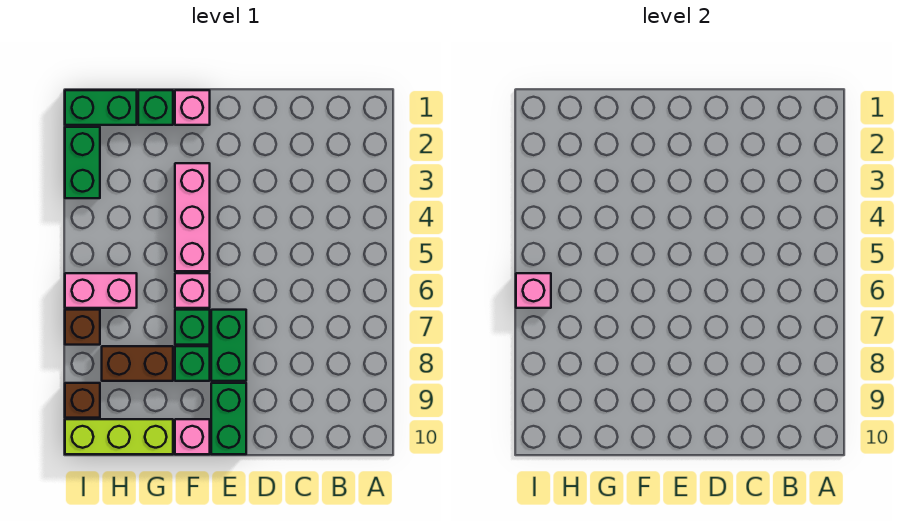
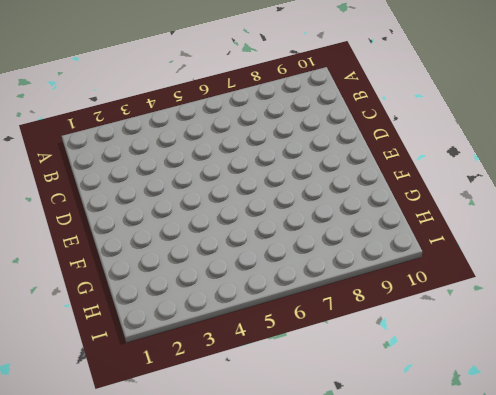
none -> green 1x2 brick [211,310,246,381]
none -> green 1x2 brick [211,383,246,454]
none -> pink 1x1 brick [175,90,210,125]

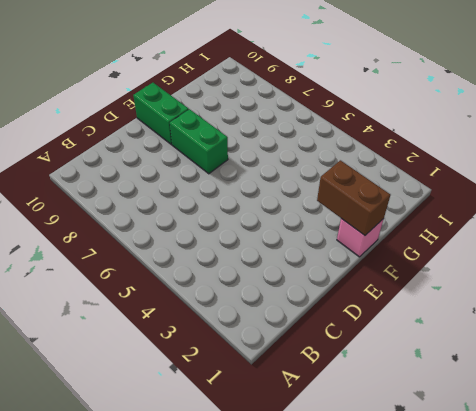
brown 1x2 brick [317,160,390,235] -> brown 1x2 brick turned to [102,346,173,381]
none -> pink 1x3 brick [175,163,210,271]
none -> pink 1x1 brick [175,273,210,308]
none -> green 1x1 brick [175,310,210,345]

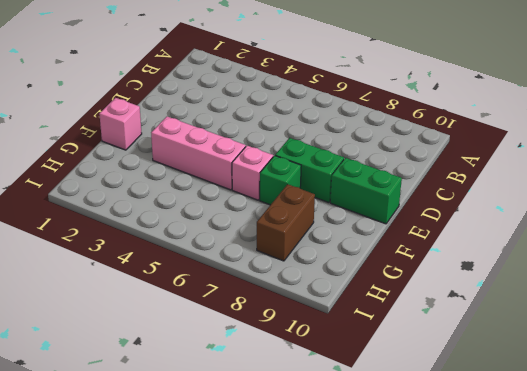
none -> green 1x1 brick [175,346,210,381]
none -> pink 1x1 brick [175,419,210,454]
none -> green 1x1 brick [138,90,173,125]

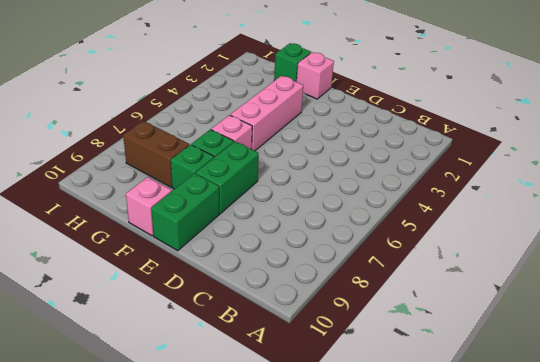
none -> lime 1x3 brick [65,419,173,454]
none -> green 1x2 brick [65,90,137,125]
none -> pink 1x2 brick [65,273,137,308]

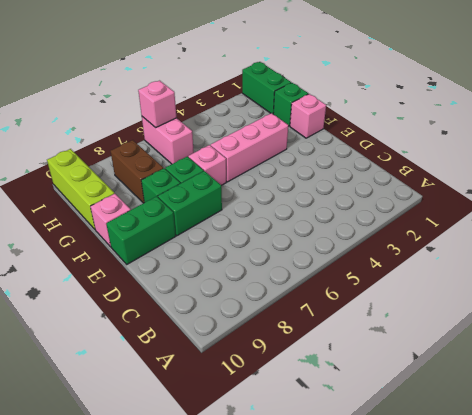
none -> green 1x2 brick [65,127,100,198]
none -> brown 1x1 brick [65,310,100,345]
none -> brown 1x1 brick [65,383,100,418]

